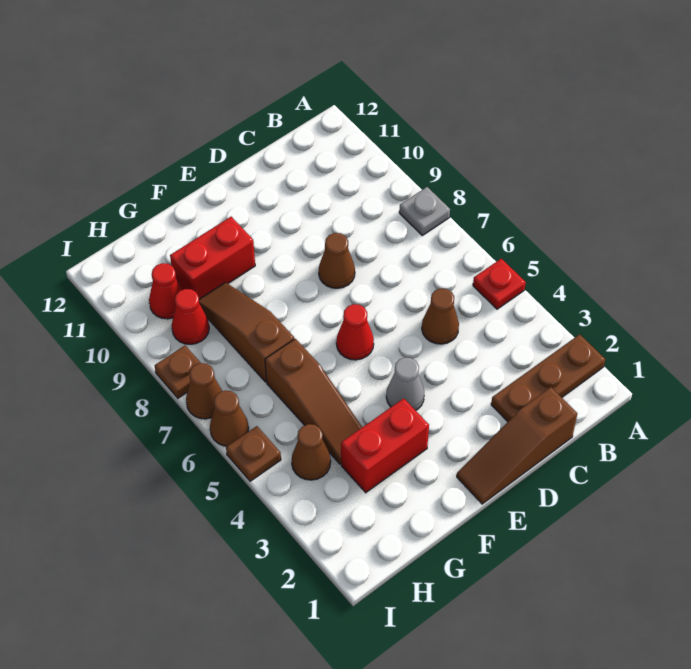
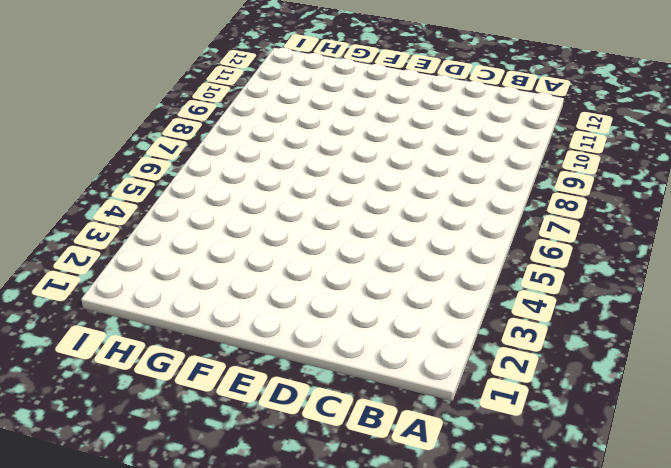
none -> brown 1x3 plate [491,334,605,422]
none -> red 1x1 plate [473,259,526,309]
none -> grey 1x1 plate [399,187,450,235]

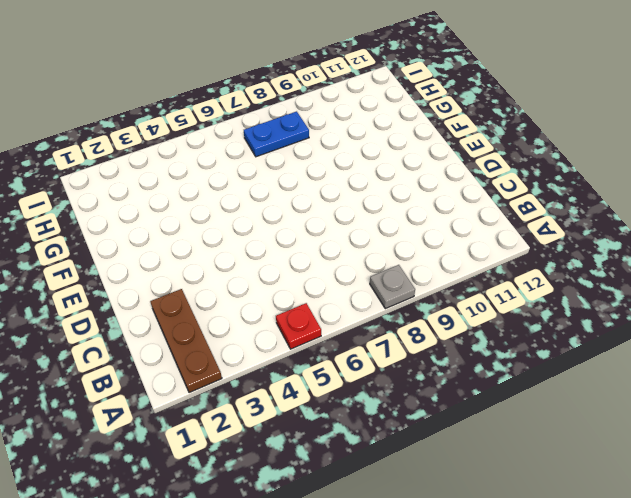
blue 1x2 plate [244,111,309,157] -> none
none -> brown 1x3 slope [457,387,577,504]
none -> brown 1x1 cone [422,289,459,344]
none -> brown 1x1 cone [319,233,355,288]

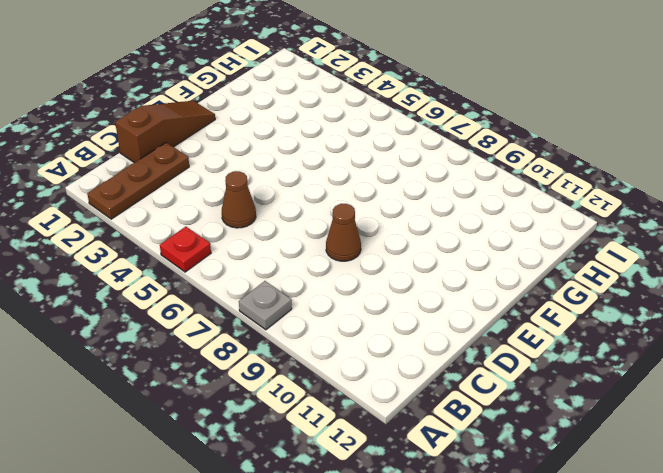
none -> grey 1x1 cone [386,357,424,410]
none -> red 1x1 cone [336,304,374,360]
none -> red 1x2 brick [341,398,429,493]

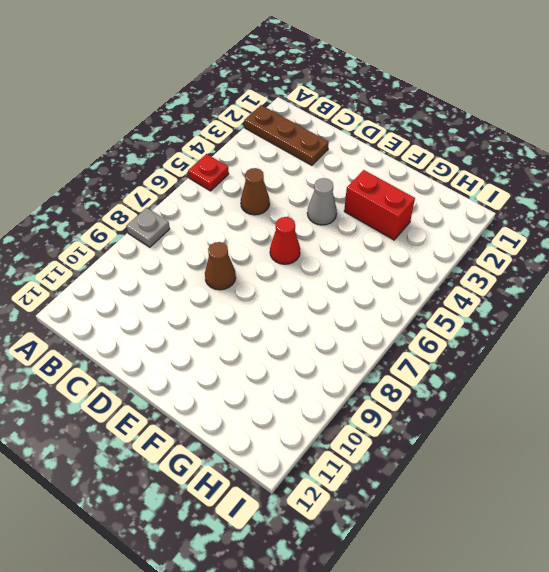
none -> brown 1x3 slope [457,387,577,504]
none -> red 1x2 brick [170,217,255,299]
none -> brown 1x3 slope [265,339,362,464]

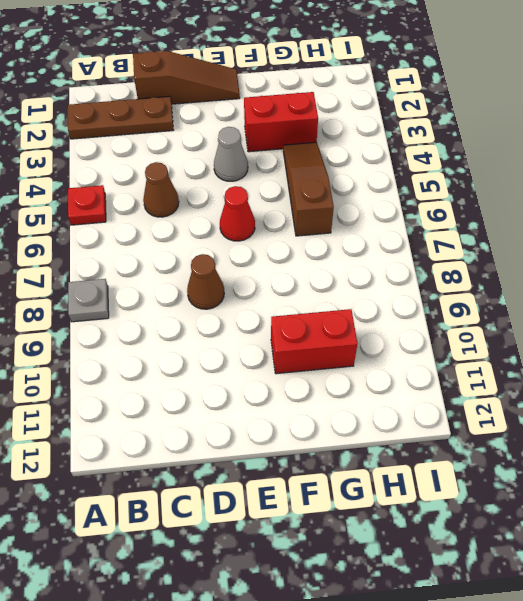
none -> brown 1x3 slope [199,282,294,382]
none -> brown 1x1 cone [292,424,331,480]
none -> red 1x1 cone [172,289,209,344]

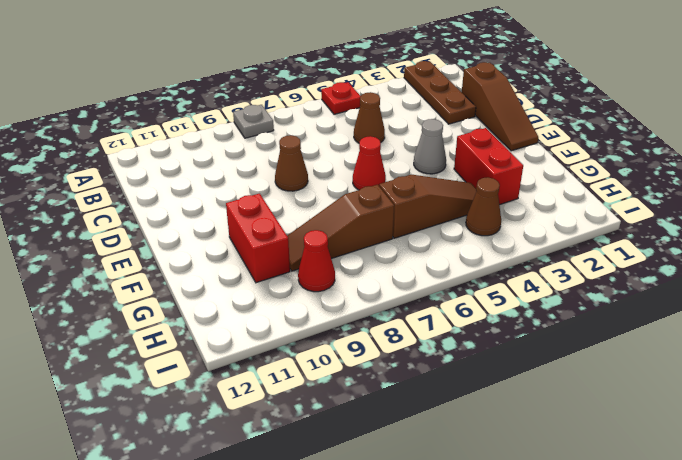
none -> red 1x1 cone [149,263,183,319]
none -> brown 1x1 plate [226,426,281,481]
none -> brown 1x1 cone [210,391,249,446]

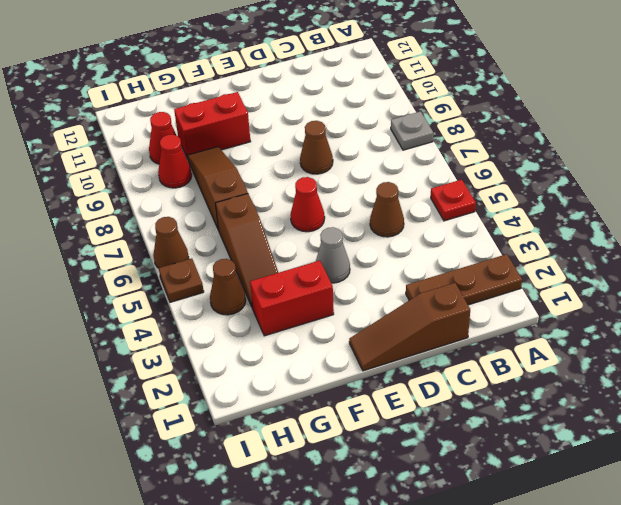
none -> brown 1x1 cone [186,363,222,419]
none -> brown 1x1 plate [155,346,201,398]

